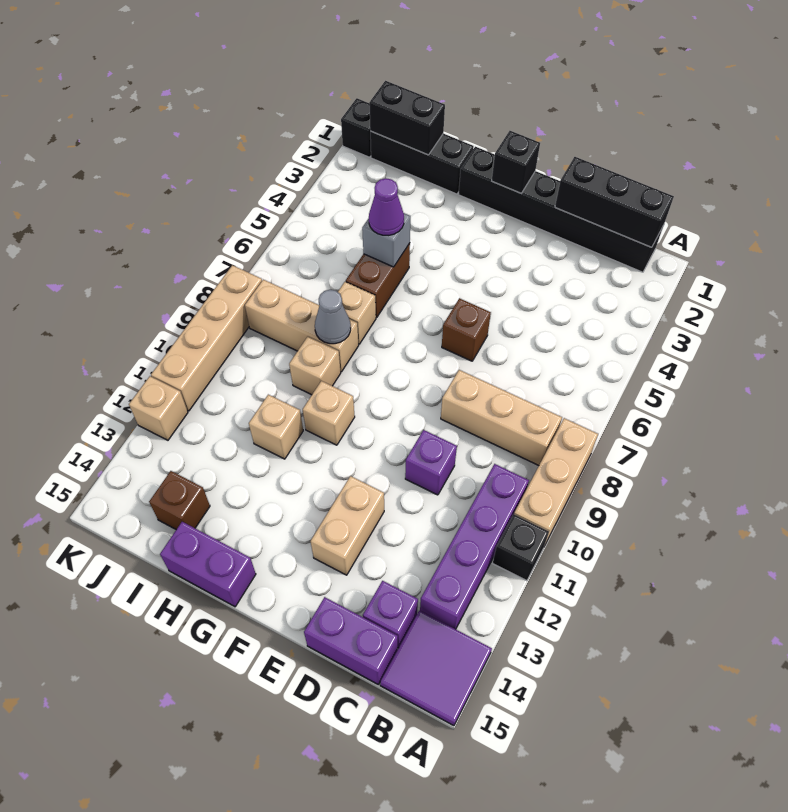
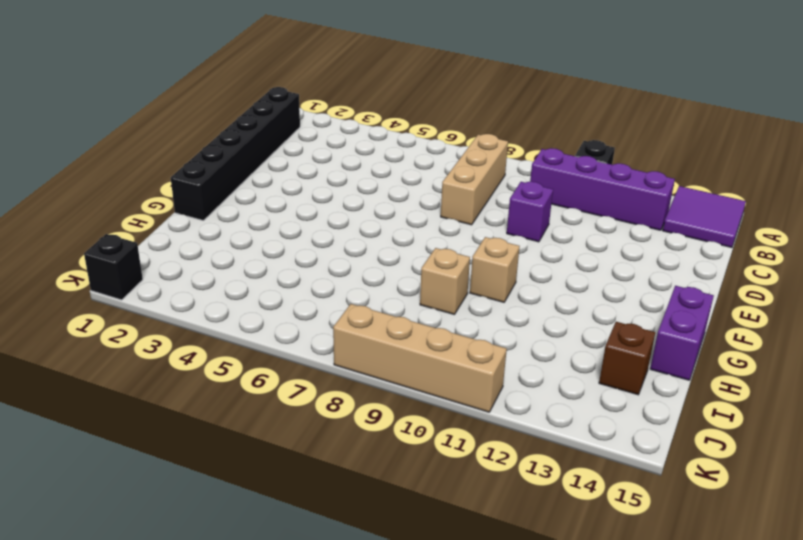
none -> tan 1x3 brick [514,418,598,546]
none -> purple 1x1 brick [363,581,418,648]
none -> purple 1x2 brick [304,597,398,685]

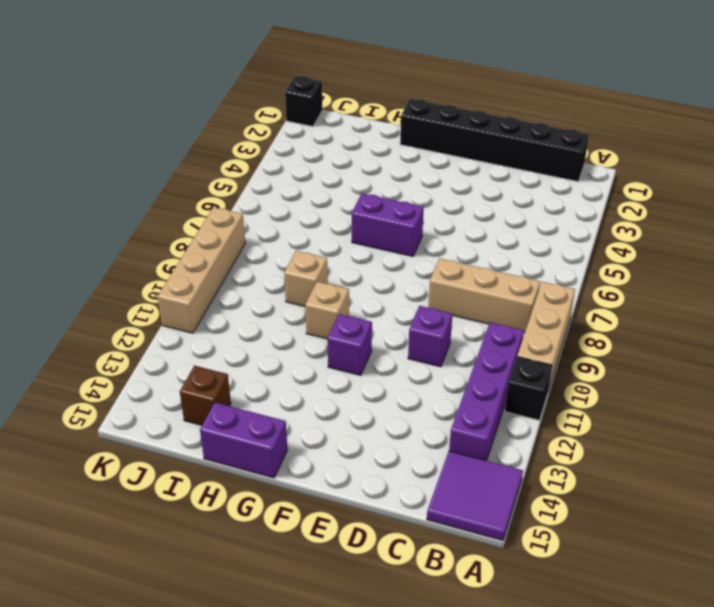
purple 1x2 brick [352,194,424,256] -> purple 1x2 brick moved to [304,597,398,685]
purple 1x1 brick [327,314,372,375] -> purple 1x1 brick moved to [363,581,418,648]
none -> brown 1x1 brick [442,298,491,361]
none -> tan 1x2 brick [311,476,384,575]
none -> black 1x3 brick [370,131,474,194]

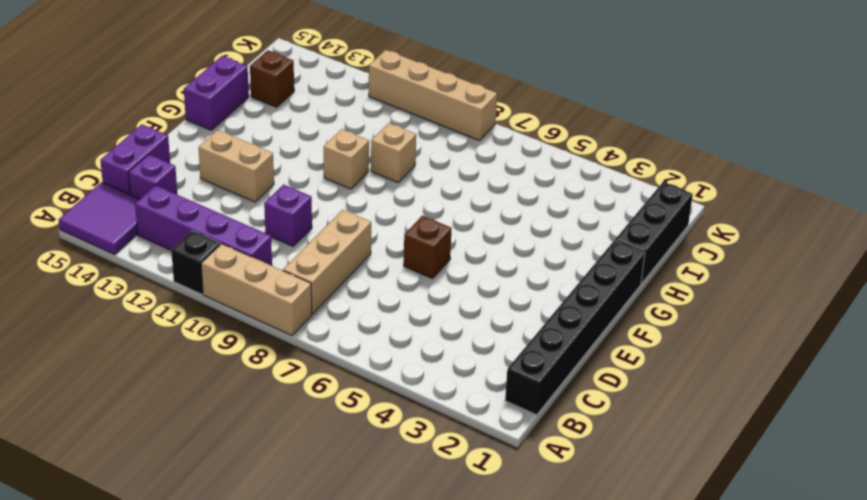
none -> brown 1x2 brick [346,243,410,318]
none -> tan 1x1 brick [338,282,376,344]
none -> tan 1x3 brick [245,280,359,372]

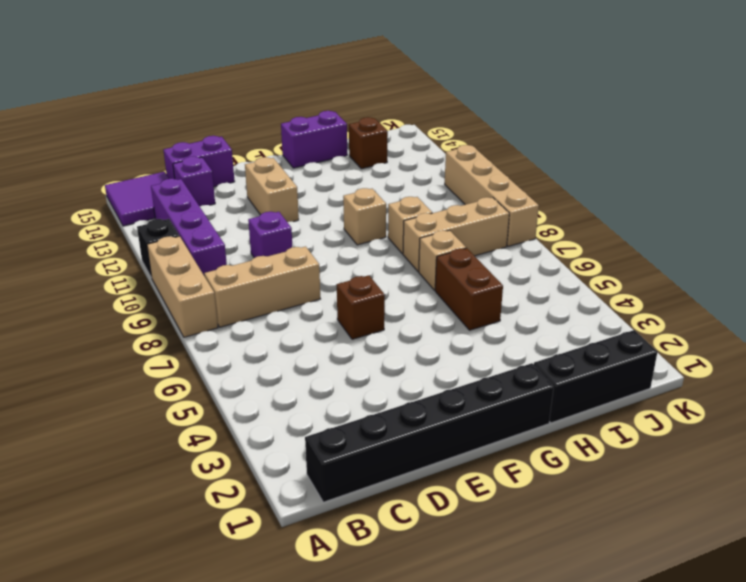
none -> tan 1x1 brick [249,395,303,459]
none -> black 1x1 brick [341,98,371,157]
none -> tan 1x1 brick [129,376,188,440]

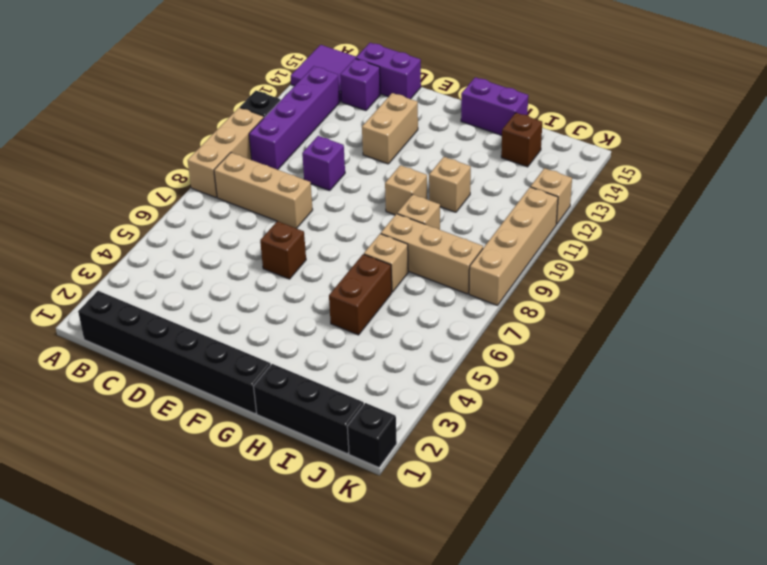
none -> black 1x3 brick [555,157,674,248]
none -> black 1x1 brick [492,131,540,193]
none -> grey 1x1 brick [362,213,410,267]

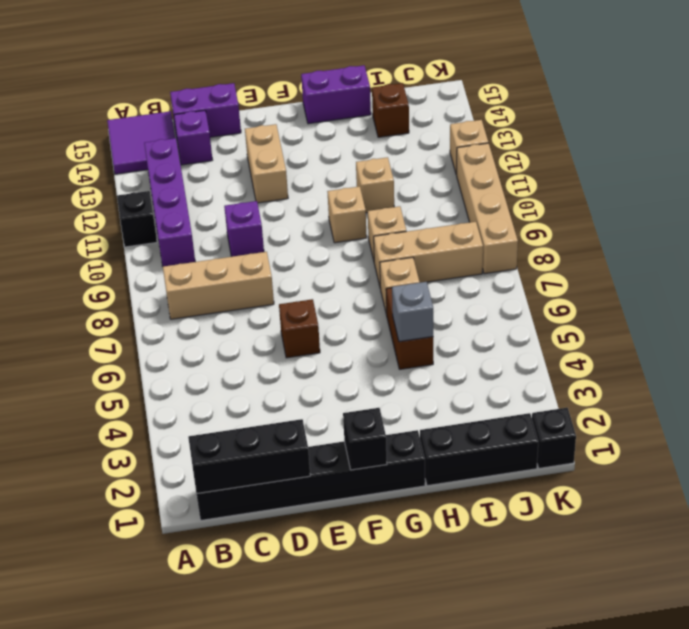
none -> tan 1x3 brick [514,418,598,546]
none -> grey 1x1 cone [315,290,351,344]
none -> black 1x2 brick [369,81,445,155]

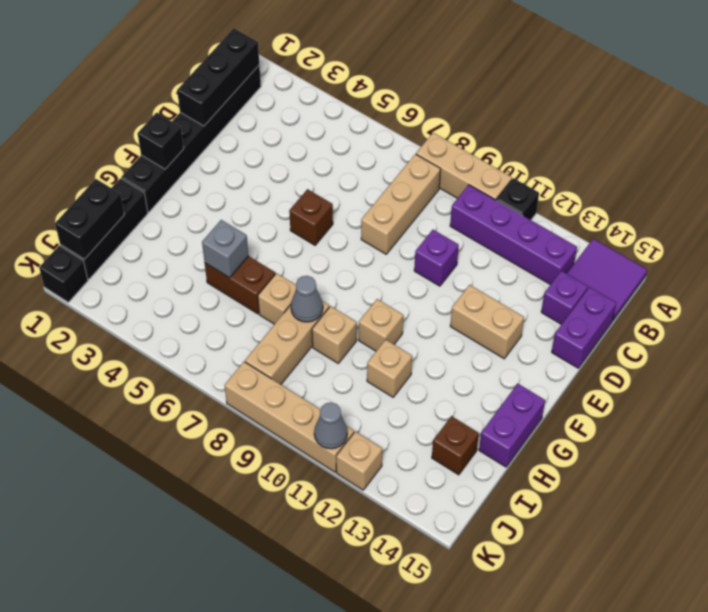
grey 1x1 cone [314,402,347,449] -> none
none -> purple 1x1 cone [369,178,404,236]

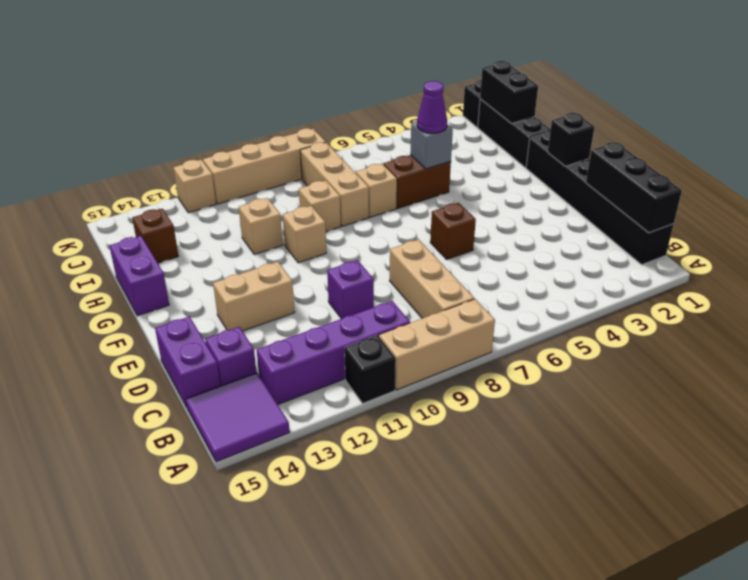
none -> grey 1x1 cone [315,290,351,344]

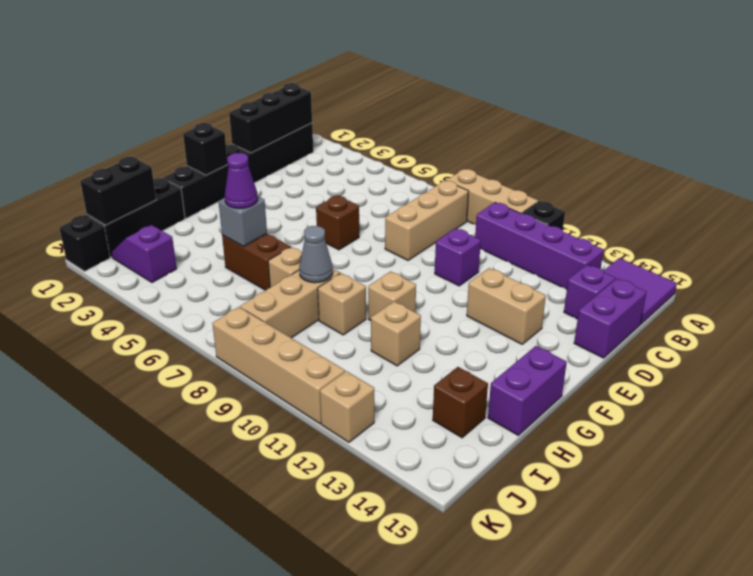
purple 1x2 slope [111,225,177,283] -> none

